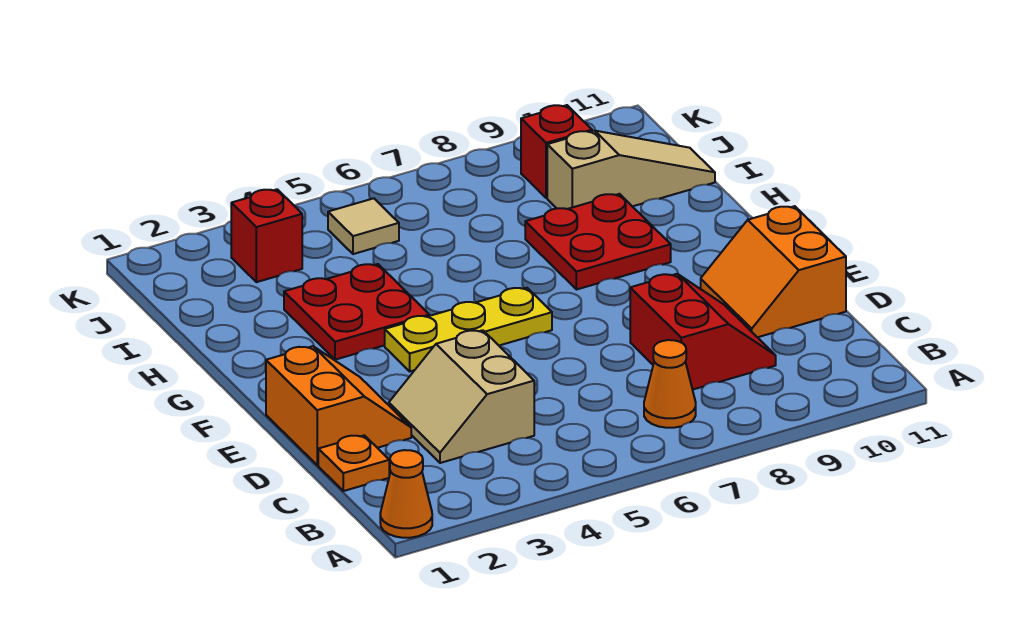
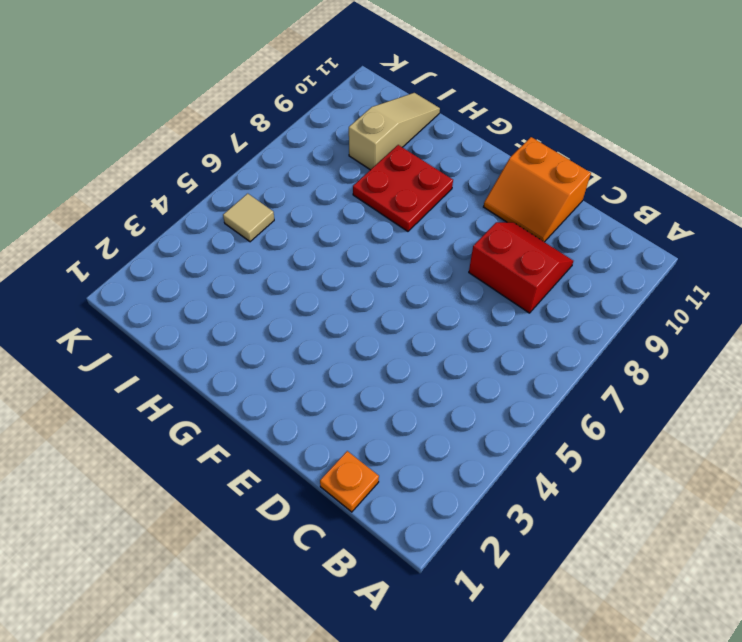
none -> orange 1x1 cone [380,450,432,538]
none -> orange 1x1 cone [644,340,696,428]
none -> tan 2x2 slope [389,330,534,463]

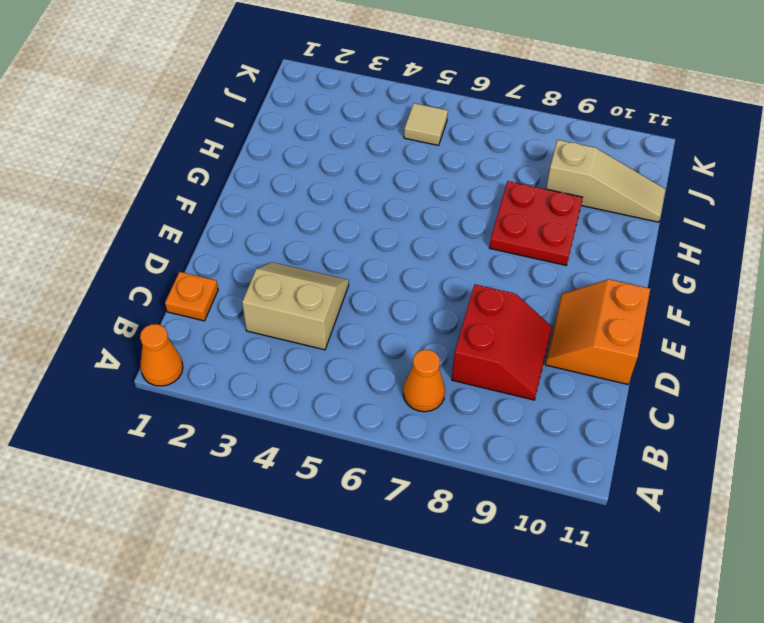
tan 2x2 slope [242,262,349,350] -> tan 2x2 slope turned to [389,330,534,463]
none -> orange 2x2 slope [266,346,411,465]
none -> yellow 1x3 plate [385,288,552,371]
none -> red 2x2 plate [284,264,429,360]

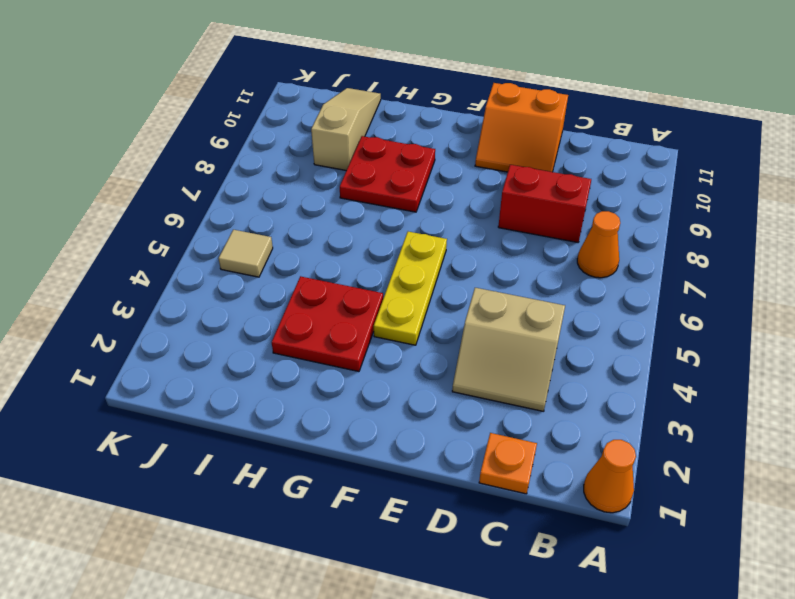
none -> orange 2x2 slope [266,346,411,465]
none -> red 1x1 brick [231,189,302,282]
none -> red 1x1 brick [521,105,592,198]

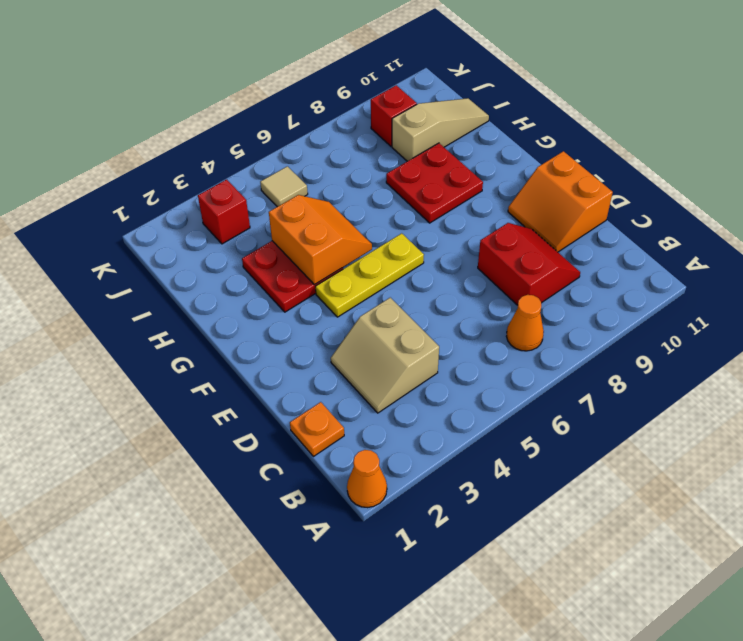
orange 2x2 slope [269,195,372,285] -> orange 2x2 slope moved to [266,346,411,465]

